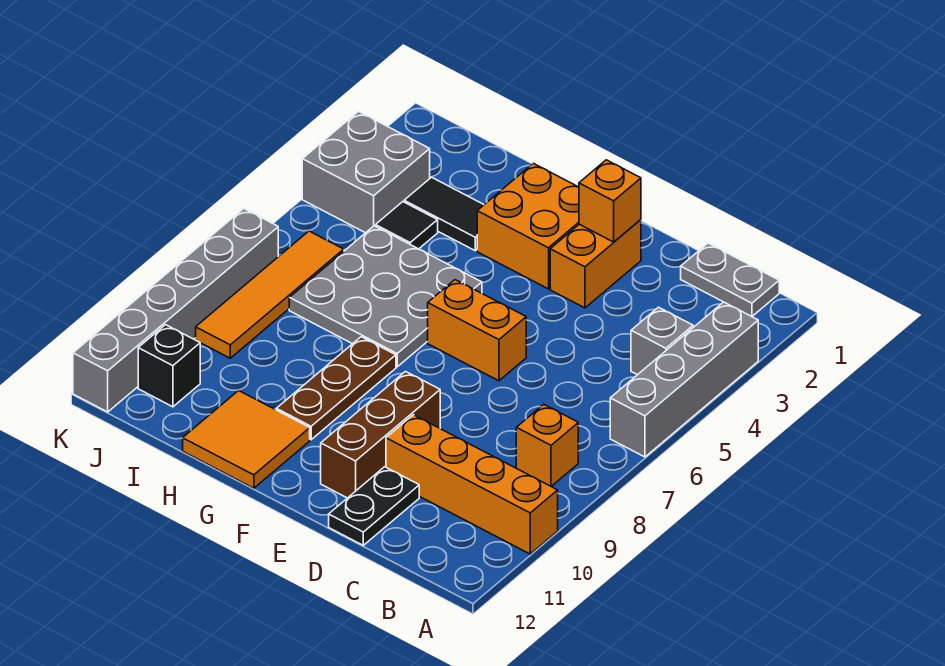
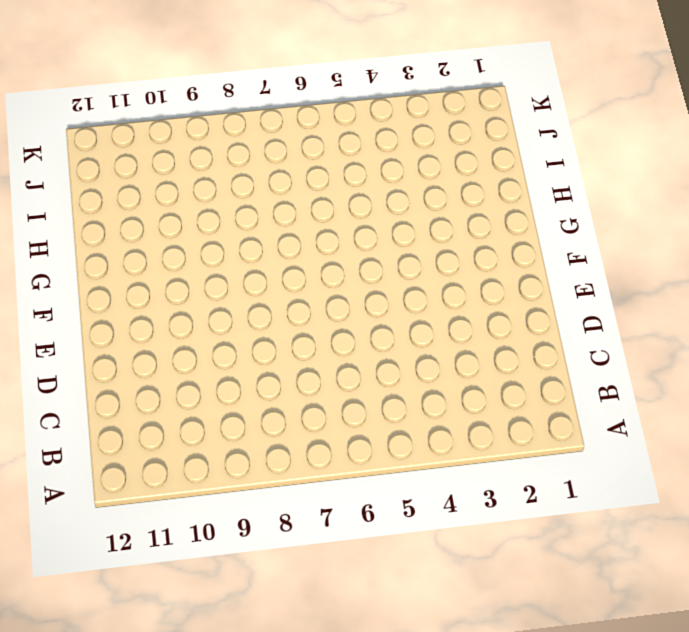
none -> grey 1x4 brick [610,302,758,457]
none -> orange 1x4 brick [386,415,558,554]
none -> grey 1x2 plate [681,243,779,316]

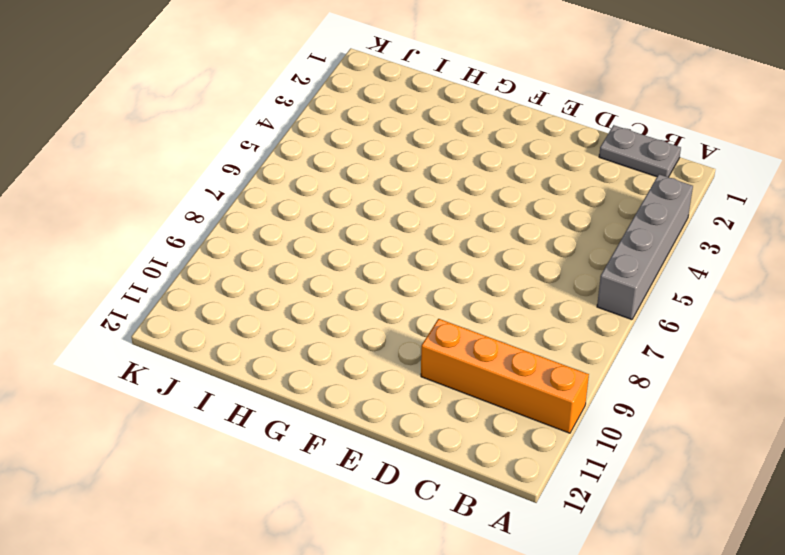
none -> grey 1x1 brick [631,307,693,375]
none -> orange 1x1 brick [516,404,578,486]
none -> black 1x2 plate [329,467,419,545]

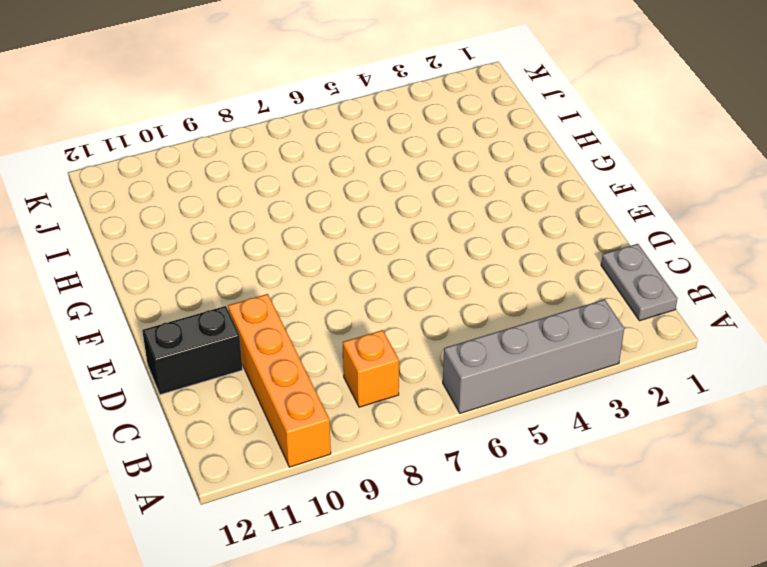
black 1x2 brick [142,306,243,395] -> black 1x2 plate [329,467,419,545]
none -> grey 1x1 brick [631,307,693,375]
none -> orange 1x2 brick [550,220,641,308]
none -> orange 1x2 brick [428,280,526,381]

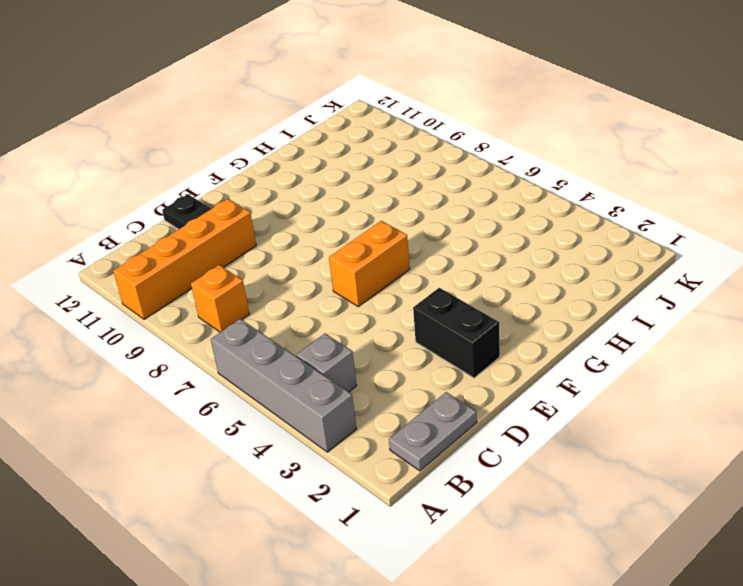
black 1x2 brick [413,288,500,378] -> orange 1x2 brick [550,220,641,308]
none -> brown 1x3 brick [321,372,440,498]
none -> orange 2x2 brick [477,163,579,289]
none -> grey 3x3 plate [289,226,482,367]

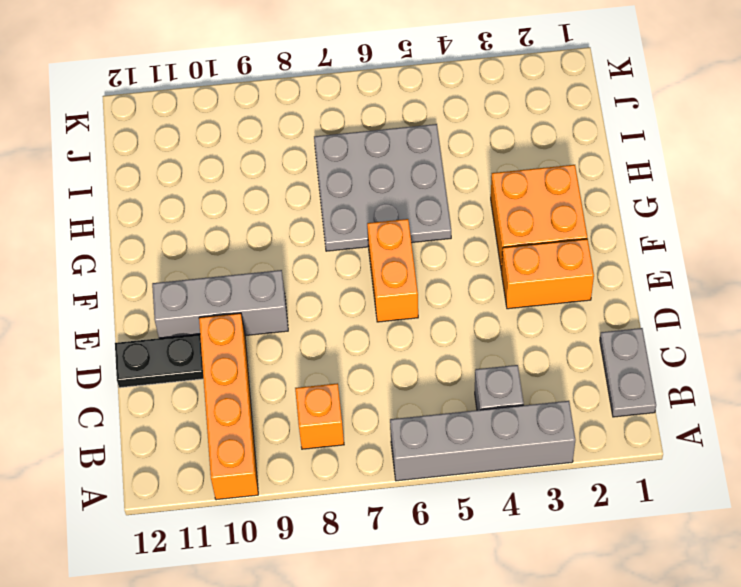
grey 1x3 brick [152,270,288,338] -> brown 1x3 brick [321,372,440,498]
none -> brown 1x3 plate [276,337,396,440]
none -> orange 2x2 tile [183,391,310,488]
none -> black 1x2 tile [404,177,484,251]

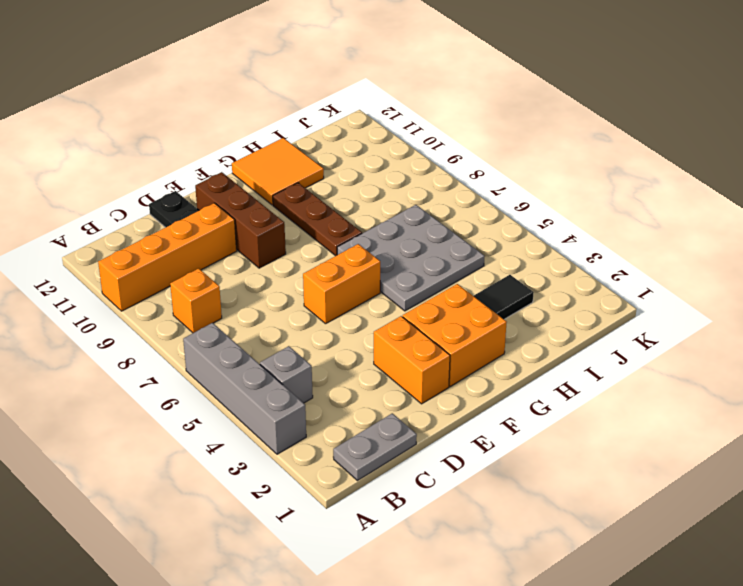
none -> black 1x1 tile [376,202,438,249]
none -> grey 2x2 brick [302,112,430,233]
none -> orange 1x4 tile [196,231,344,358]

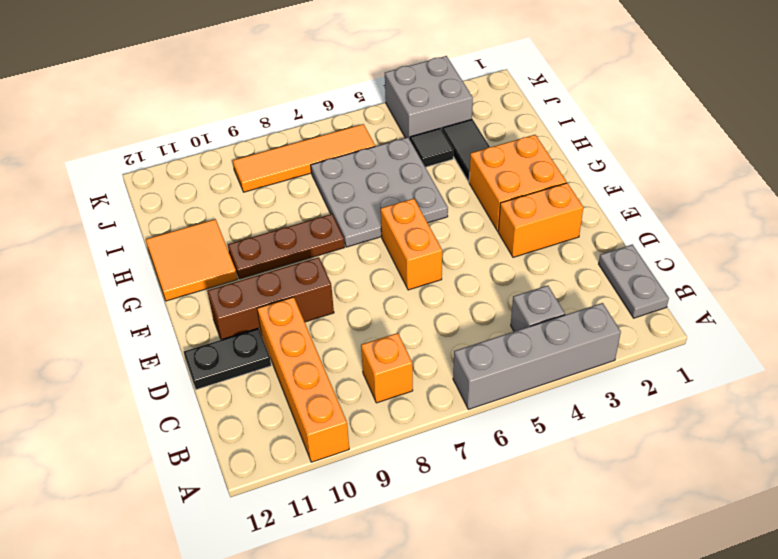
none -> black 1x1 brick [138,325,200,407]
none -> grey 1x6 brick [73,209,278,412]
none -> orange 1x1 brick [579,160,641,242]

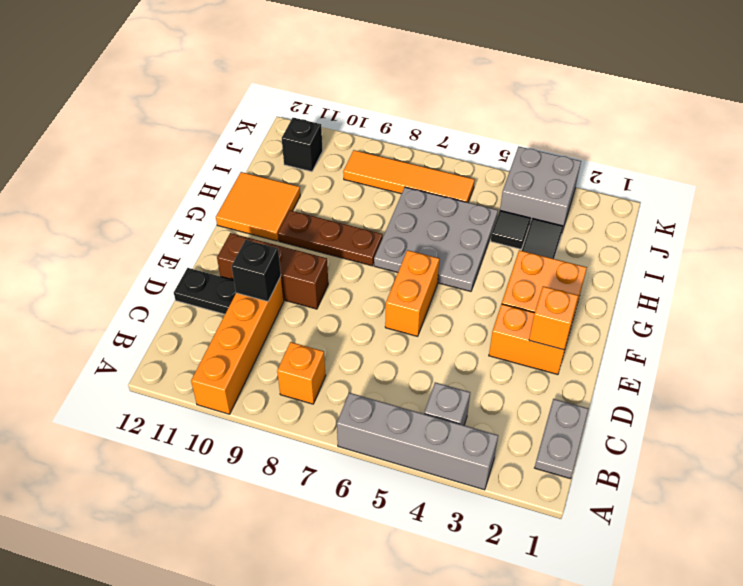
black 1x1 brick [232,240,281,302] -> none
none -> grey 1x6 brick [73,209,278,412]

